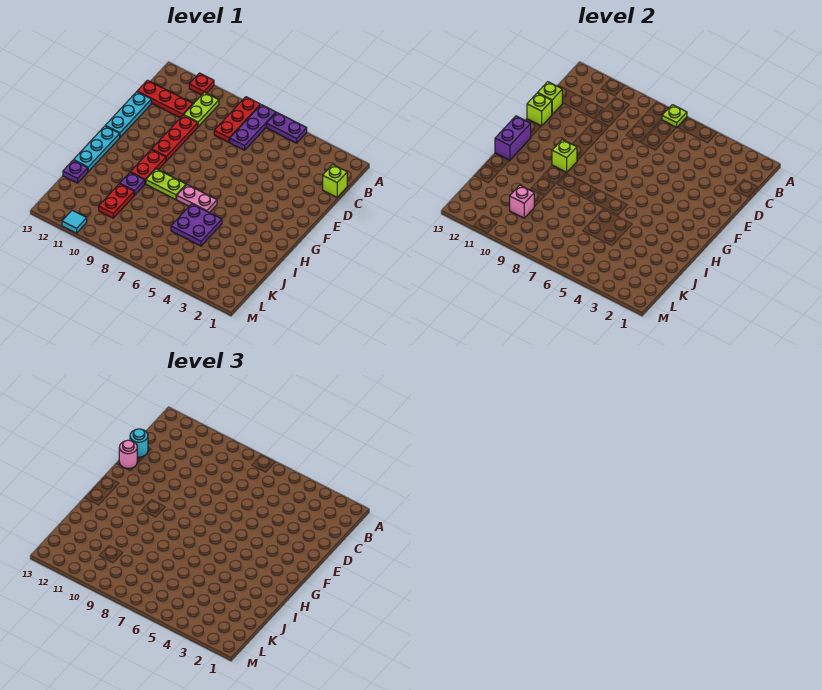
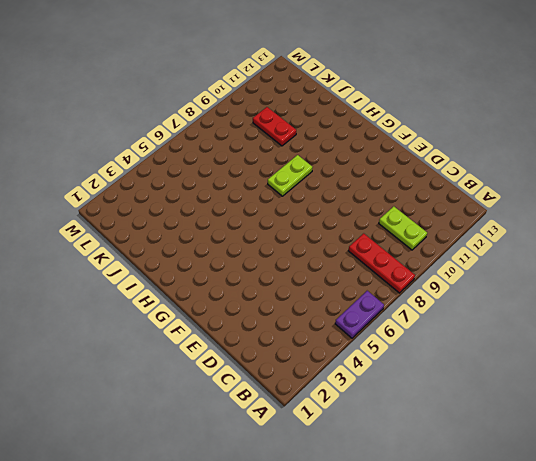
none -> purple 1x3 plate [230,105,276,150]
none -> red 1x1 plate [189,73,214,95]
none -> lime 1x1 brick [323,165,347,197]

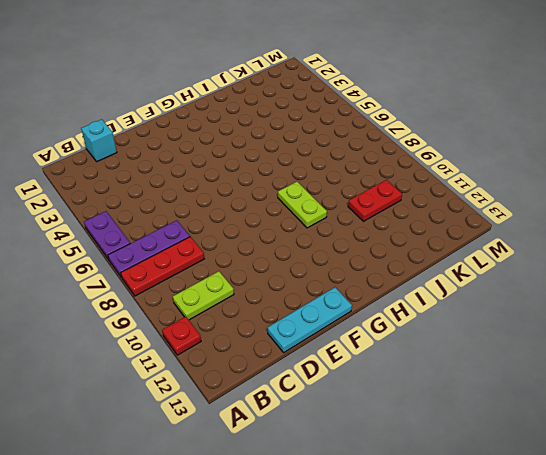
cyan 1x1 brick [81,119,117,162] -> lime 1x1 brick [323,165,347,197]
none -> red 1x3 plate [137,80,193,118]
none -> red 1x3 plate [152,115,198,161]
none -> red 1x2 plate [130,149,166,184]

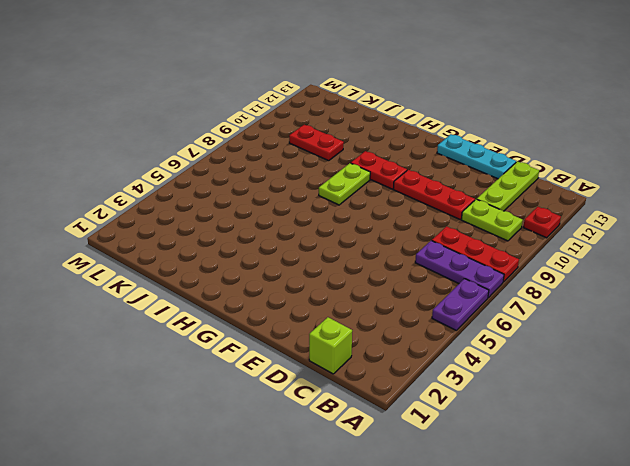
lime 1x3 plate [477,161,539,211] -> red 1x3 plate [137,80,193,118]
none -> cyan 1x3 plate [74,126,120,172]
none -> pink 1x2 plate [177,185,217,213]
none -> purple 2x2 plate [171,204,222,246]

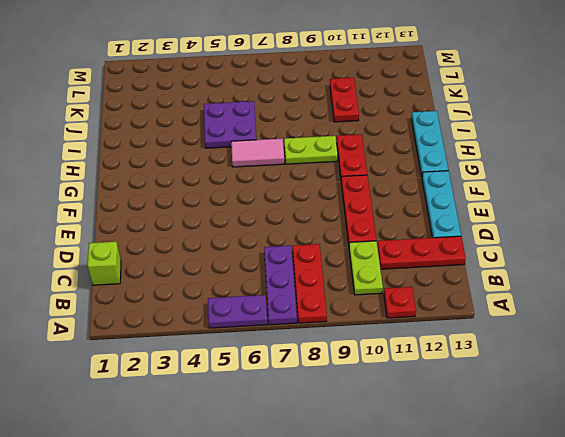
pink 1x2 tile [231,138,284,167] -> pink 1x2 plate [177,185,217,213]
none -> purple 1x1 plate [120,173,145,195]
none -> purple 1x1 plate [63,160,88,183]
none -> cyan 1x1 tile [62,210,87,233]

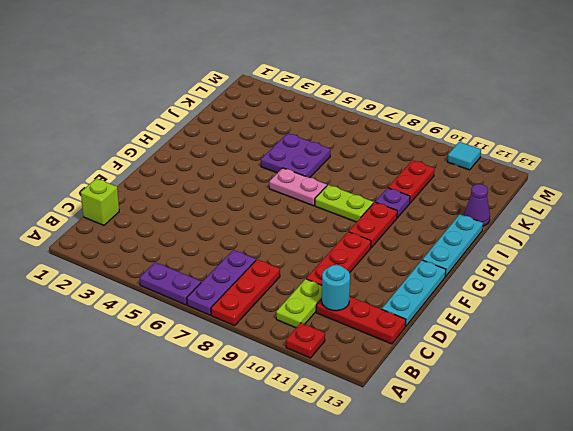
cyan 1x1 round brick [322,265,350,311] -> cyan 1x1 round brick moved to [130,429,148,457]
purple 1x1 cone [464,184,490,226] -> purple 1x1 plate [63,160,88,183]
none -> lime 1x1 plate [662,105,687,127]
none -> lime 1x1 brick [538,82,562,114]
none -> lime 1x1 brick [527,93,552,126]

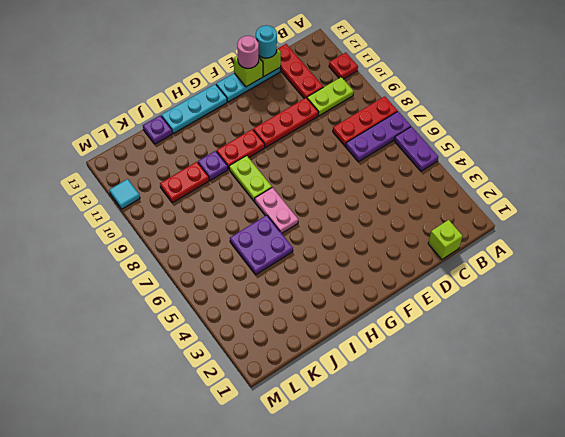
none -> lime 1x1 plate [662,105,687,127]
none -> lime 1x1 brick [552,140,577,173]
none -> purple 1x2 brick [495,116,531,161]

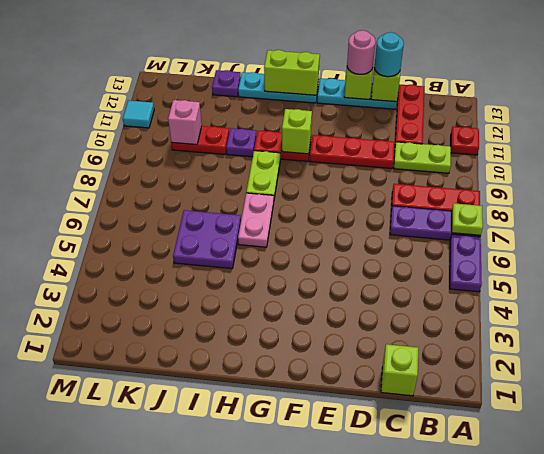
lime 1x2 brick [264,50,320,95] -> purple 1x2 brick [495,116,531,161]

